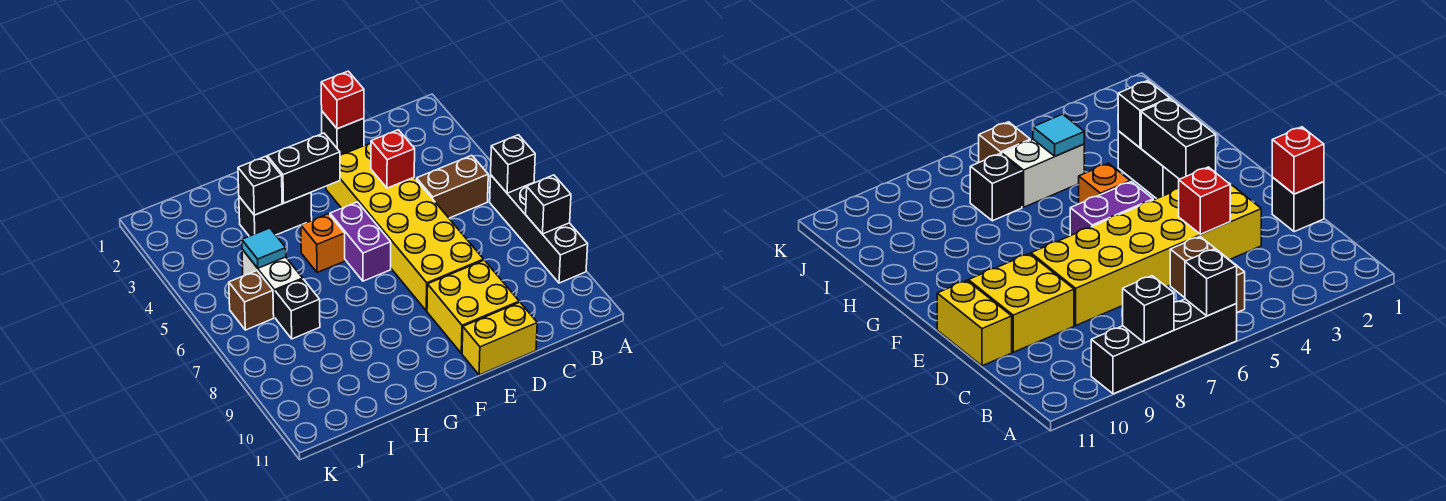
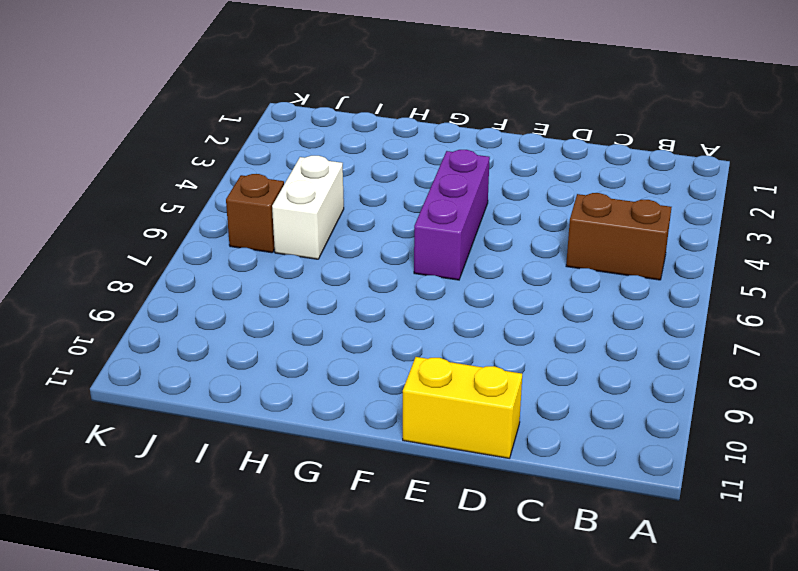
purple 1x3 brick [414,150,490,280] -> purple 1x2 brick [330,202,391,281]
none -> black 1x4 brick [490,175,588,283]
none -> black 1x1 brick [322,112,364,155]
none -> yellow 2x6 brick [326,143,484,311]

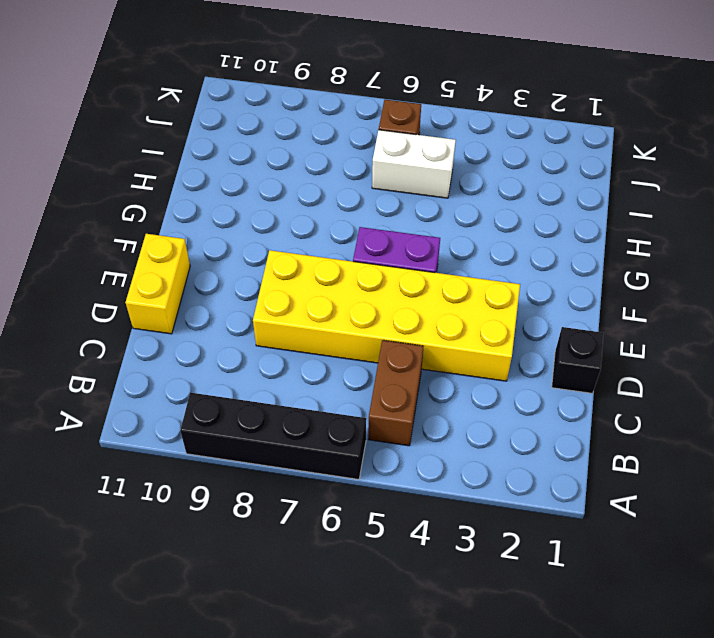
none -> yellow 2x2 brick [427,260,519,353]
none -> black 1x2 brick [239,193,312,236]
none -> orange 1x1 brick [301,214,345,273]

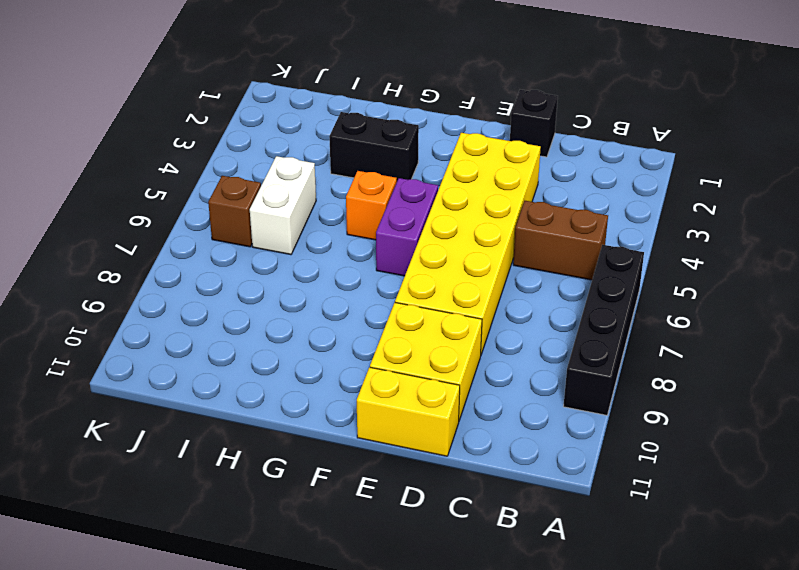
none -> black 1x1 brick [275,279,320,339]
none -> black 1x1 brick [491,135,535,193]
none -> black 1x1 brick [526,175,571,234]

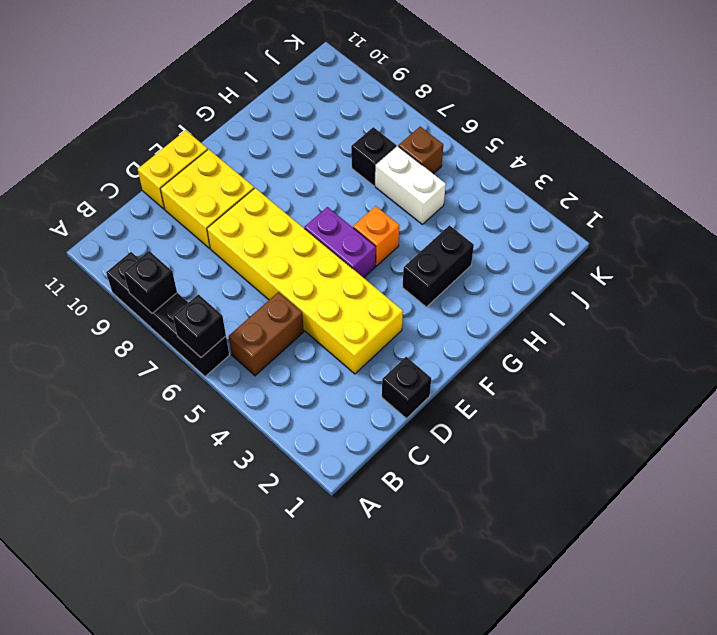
none -> red 1x1 brick [321,71,364,129]
none -> red 1x1 brick [371,130,415,188]
none -> black 1x2 brick [267,133,340,203]

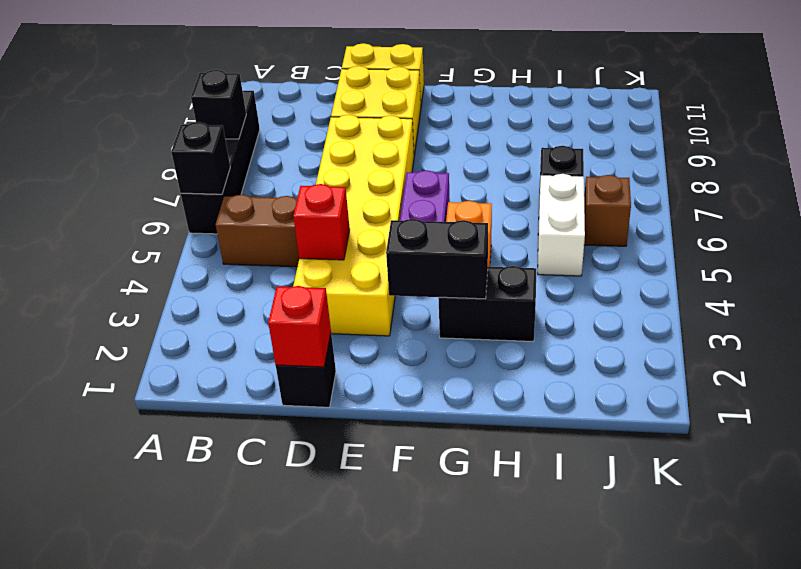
none -> black 1x1 brick [238,156,282,215]
none -> cyan 1x1 tile [242,228,286,268]

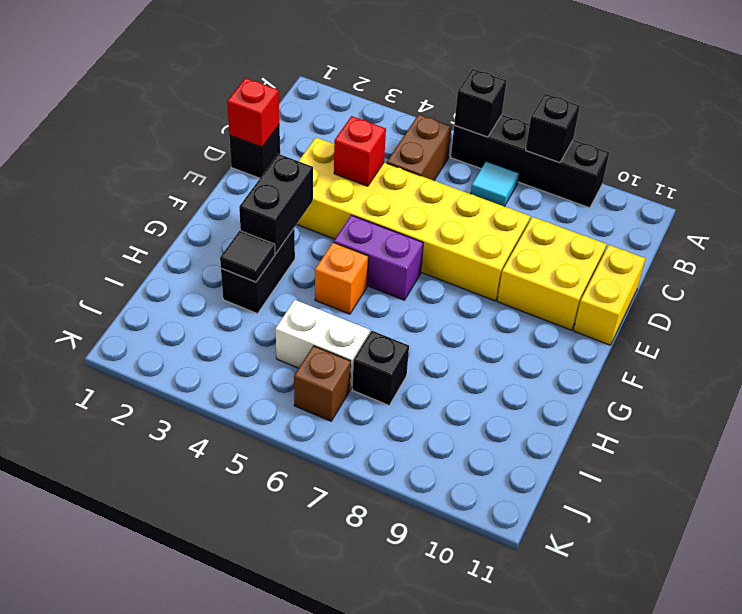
cyan 1x1 tile [471,161,519,206] -> cyan 1x1 tile moved to [242,228,286,268]
black 1x1 tile [220,231,275,282] -> black 1x1 brick [238,156,282,215]

